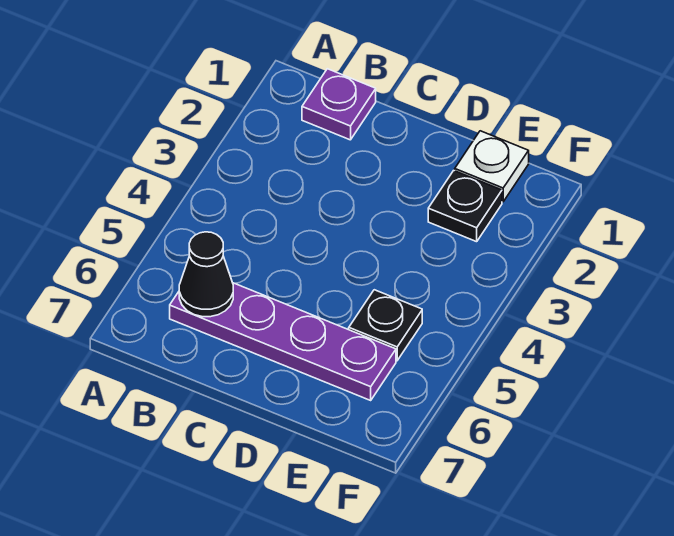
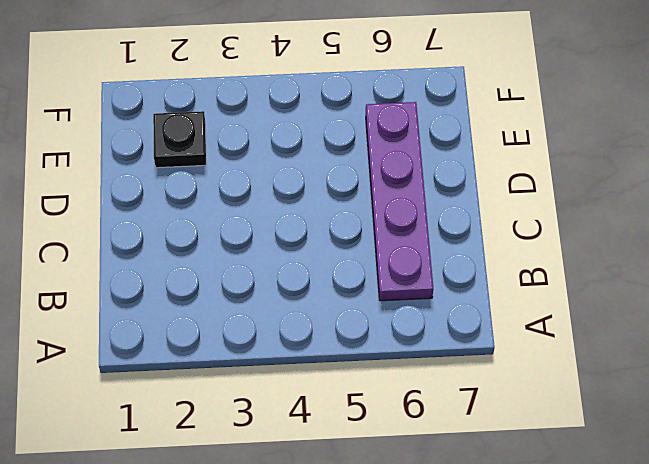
none -> purple 1x1 plate [302,69,376,140]
none -> white 1x1 plate [455,131,529,202]

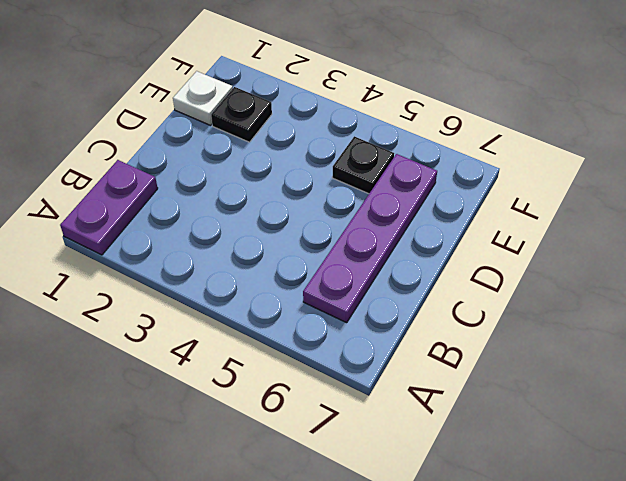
purple 1x2 plate [60,160,158,255] -> purple 1x1 plate [302,69,376,140]
none -> black 1x1 cone [179,232,233,317]

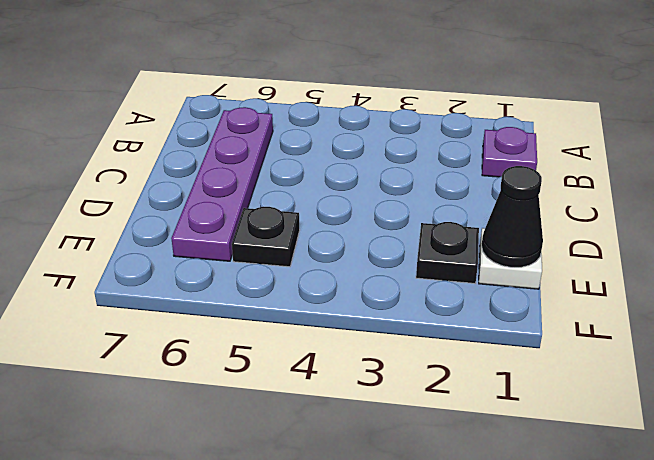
black 1x1 cone [482,166,543,267] -> black 1x1 cone moved to [179,232,233,317]

